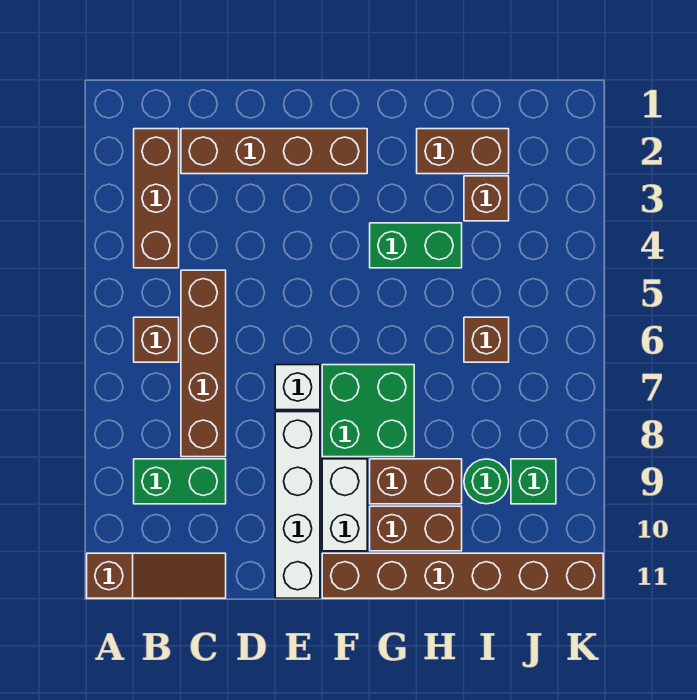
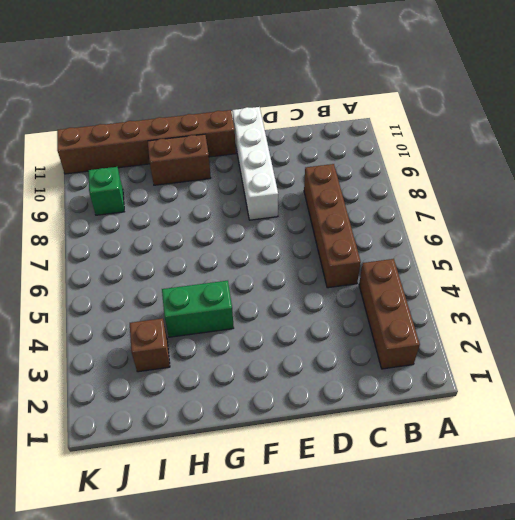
none -> brown 1x3 slope [87,553,226,598]
none -> brown 1x1 brick [134,317,179,362]
none -> green 1x2 brick [134,459,226,504]

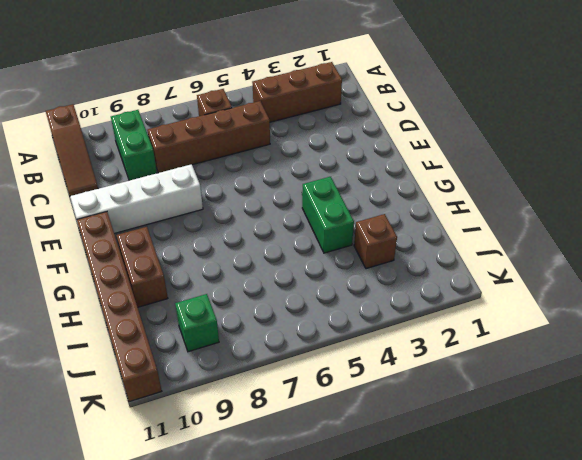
none -> brown 1x4 brick [181,129,367,174]
none -> white 1x1 brick [275,365,320,410]
none -> green 2x2 brick [322,365,414,457]

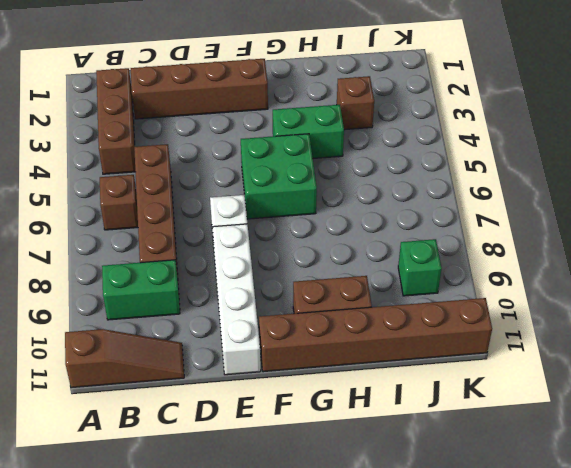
green 2x2 brick [241,134,317,219] -> green 2x2 brick moved to [322,365,414,457]
none -> white 1x2 brick [322,459,367,551]
none -> brown 1x2 brick [370,459,462,504]
none -> brown 1x2 brick [417,129,509,174]

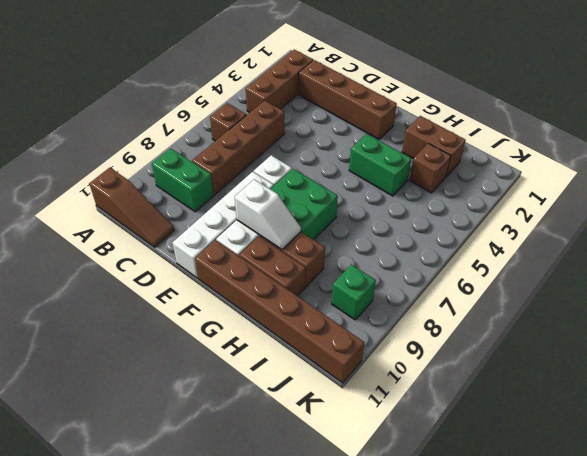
white 1x2 slope [235,179,301,250] -> none
none -> brown 1x1 brick [464,317,509,362]
none -> green 1x1 round brick [464,459,509,504]

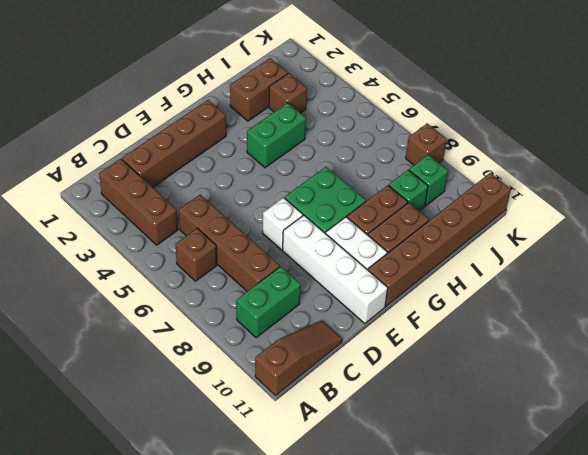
green 1x1 brick [389,170,428,211] -> green 1x1 round brick [464,459,509,504]
brown 1x1 brick [406,123,447,165] -> brown 1x1 brick moved to [464,317,509,362]

